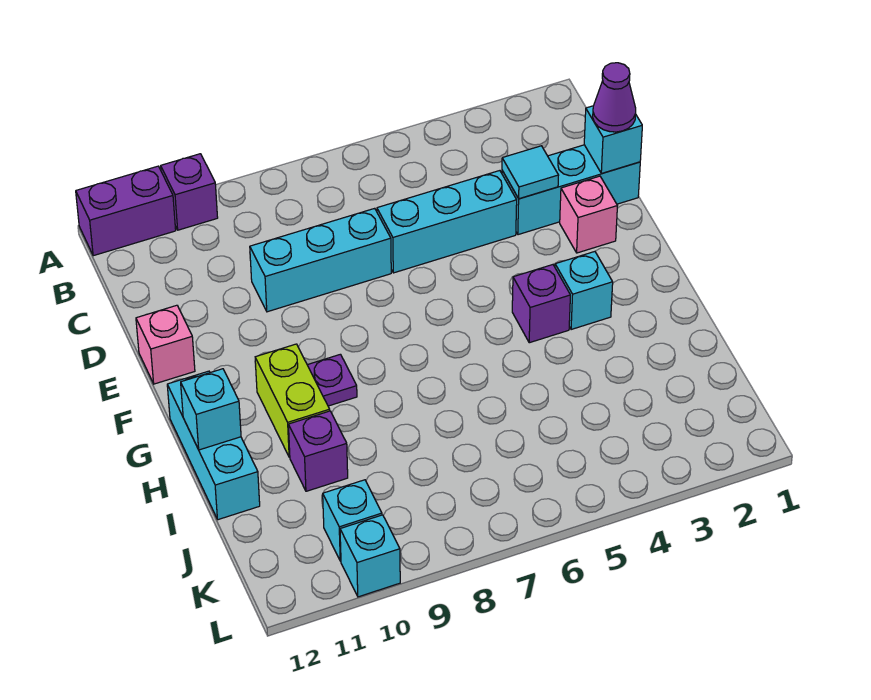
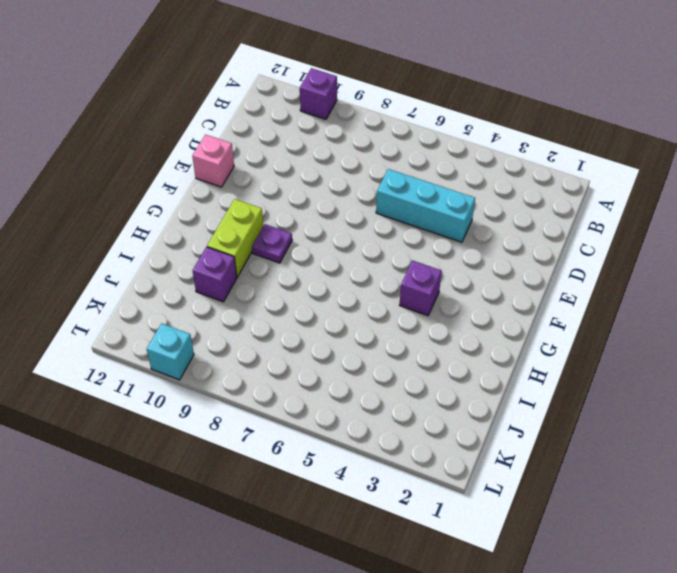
none -> purple 1x2 brick [76,166,176,256]
none -> cyan 1x3 brick [502,145,640,235]
none -> cyan 1x3 brick [250,208,391,312]

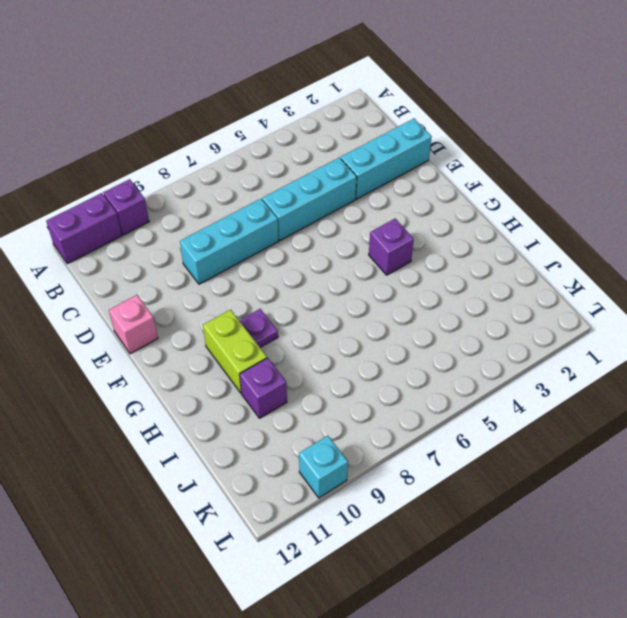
none -> pink 1x1 brick [560,176,617,253]
none -> cyan 1x1 brick [555,252,613,330]
none -> cyan 1x3 brick [167,371,260,520]

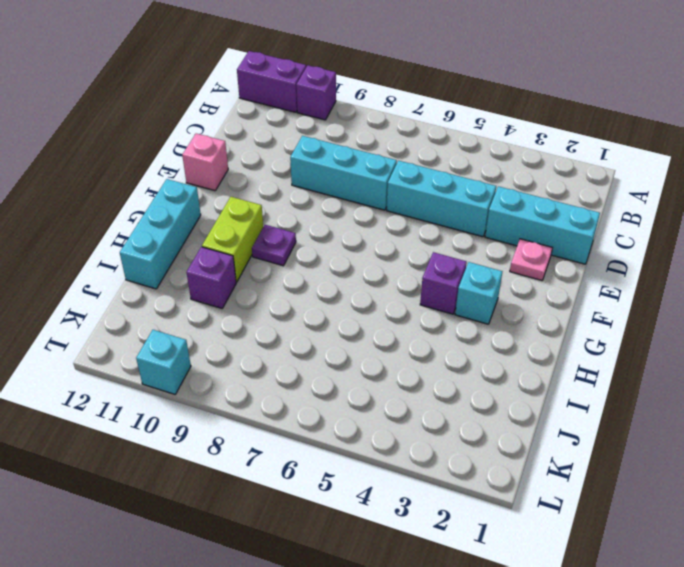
pink 1x1 plate [510,239,552,280] -> pink 1x1 brick [560,176,617,253]
none -> cyan 1x1 brick [323,480,382,561]
none -> cyan 1x1 brick [584,106,642,173]
none -> cyan 1x1 tile [502,146,559,199]

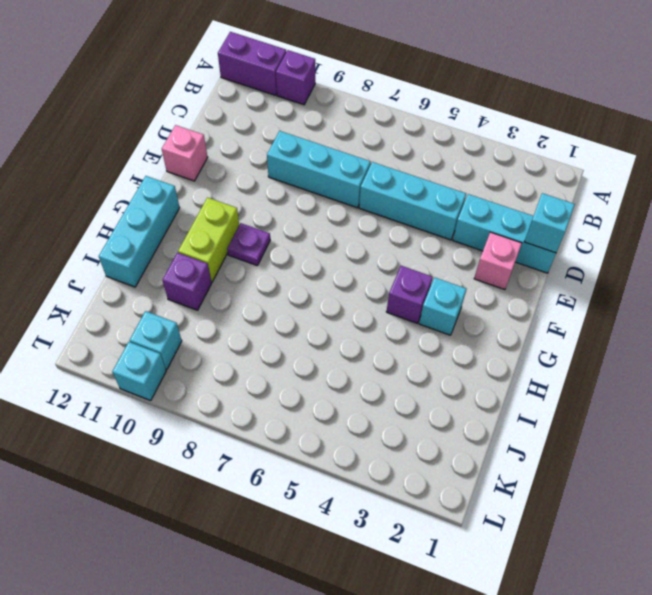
none -> cyan 1x1 tile [502,146,559,199]
none -> cyan 1x1 brick [181,369,241,450]
none -> purple 1x1 cone [593,63,636,132]

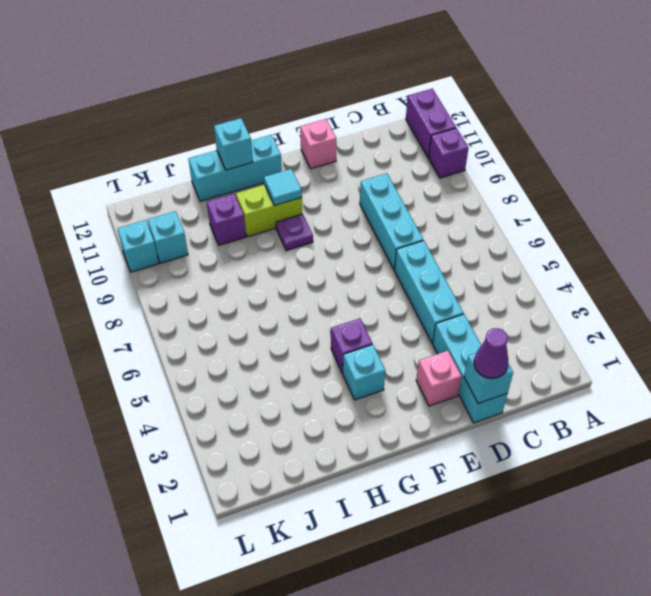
cyan 1x1 tile [264,169,302,205] -> cyan 1x1 tile moved to [502,146,559,199]

